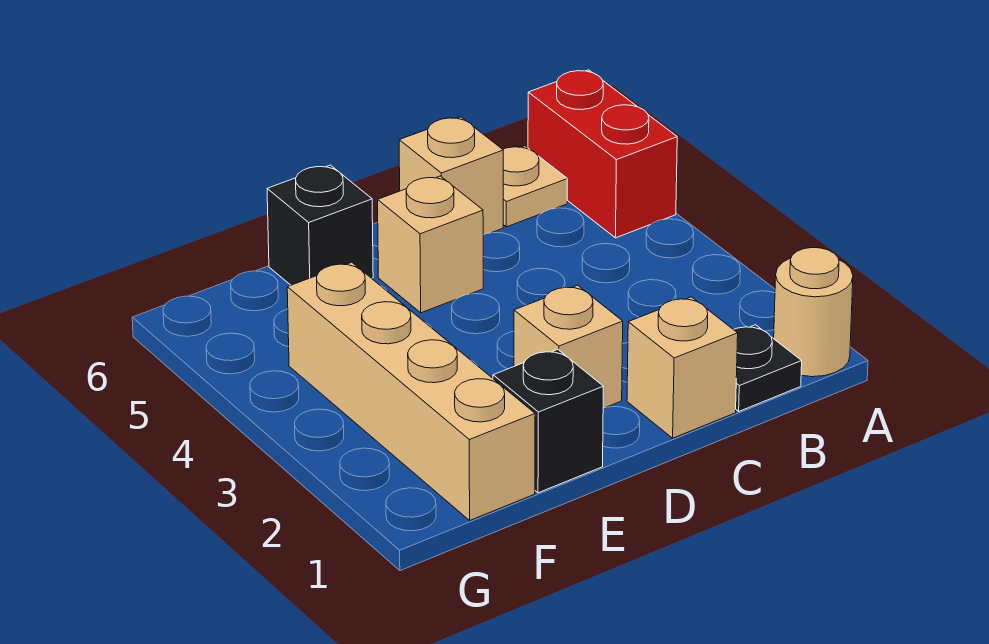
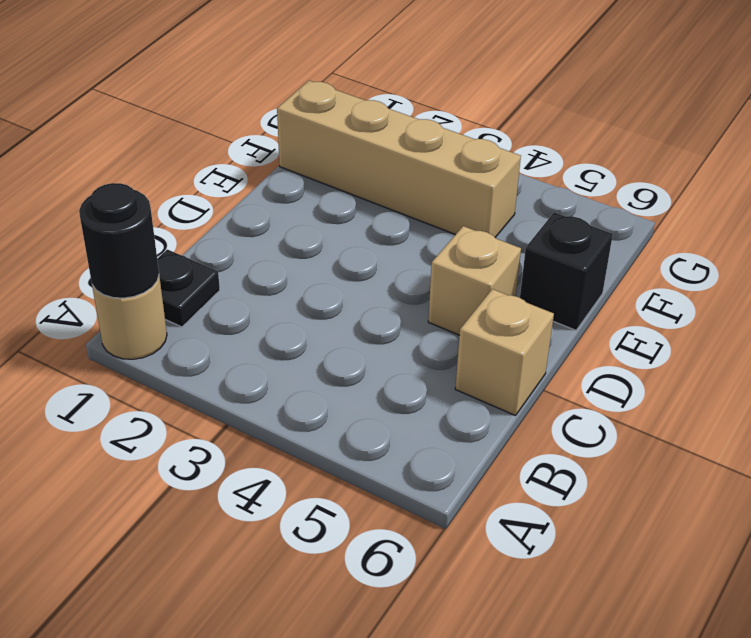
black 1x1 round brick [79,183,159,298] -> none
none -> red 1x2 brick [528,70,677,238]
none -> tan 1x1 plate [503,146,567,227]

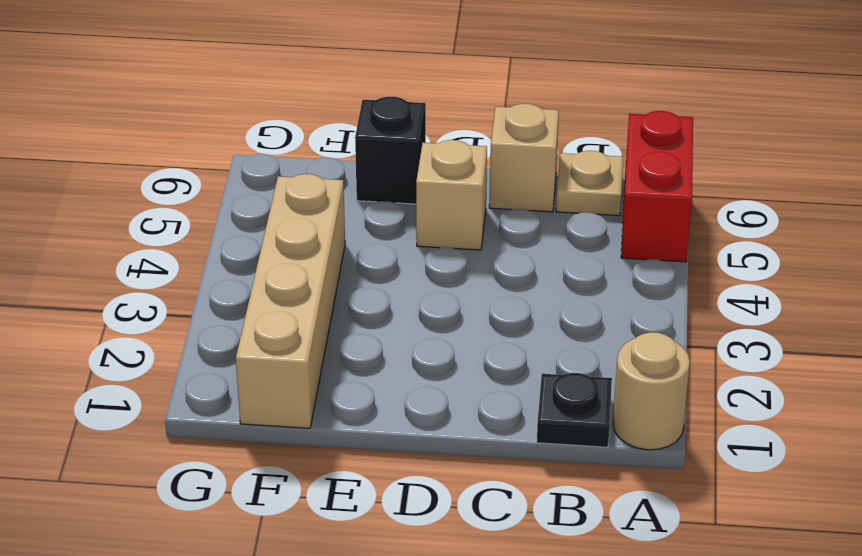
none -> tan 1x1 brick [627,297,738,438]
none -> tan 1x1 brick [514,285,623,408]

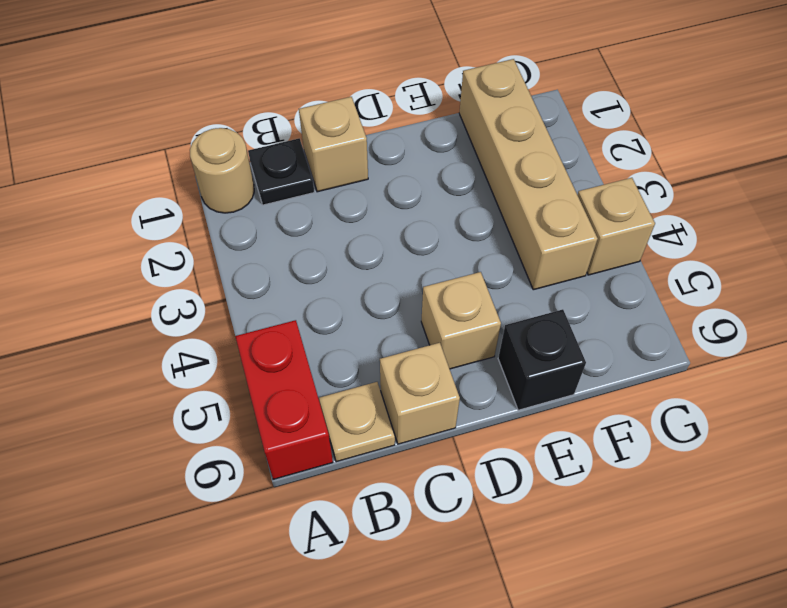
tan 1x1 brick [578,178,655,275] -> tan 1x1 brick moved to [514,285,623,408]
none -> black 1x1 brick [493,349,603,493]

